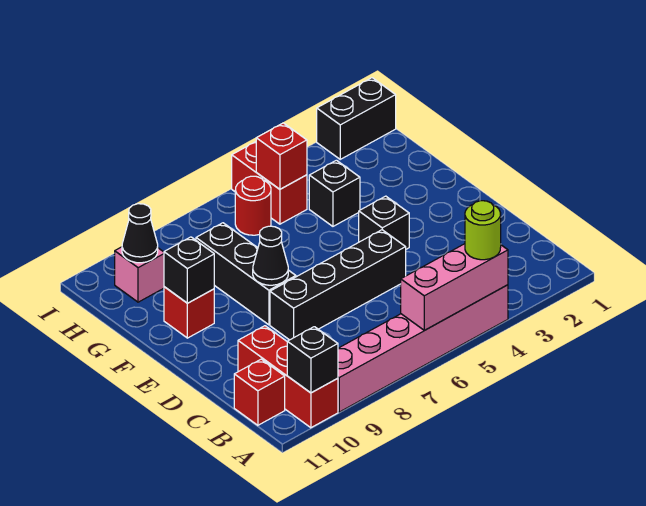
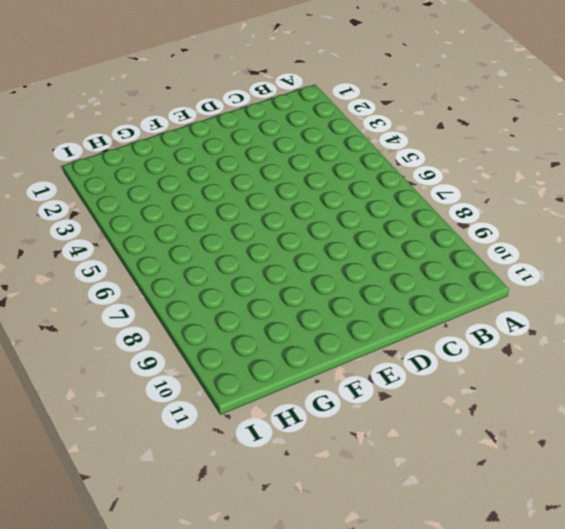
none -> pink 1x6 brick [338,285,508,412]
none -> red 1x3 brick [238,326,338,428]
none -> red 1x1 brick [234,359,285,425]

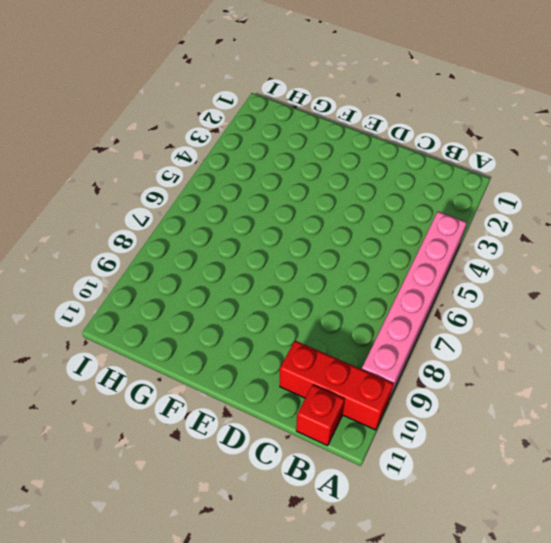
none -> black 1x4 brick [270,230,406,340]
none -> black 1x1 brick [359,196,409,249]
none -> black 1x3 brick [196,223,296,325]

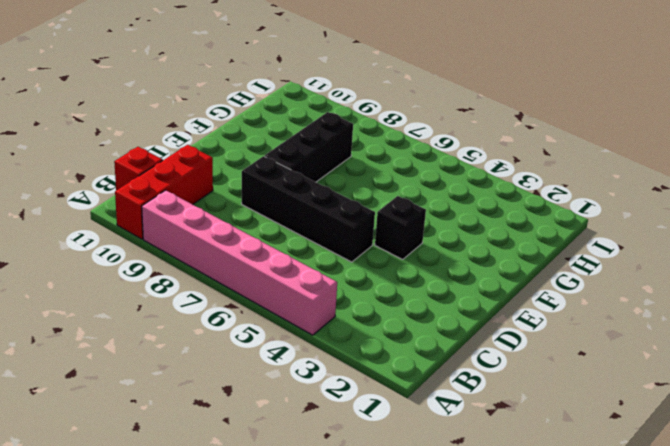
none -> red 1x1 brick [164,287,214,338]
none -> black 1x1 brick [309,160,360,226]
none -> red 1x2 brick [232,142,307,224]

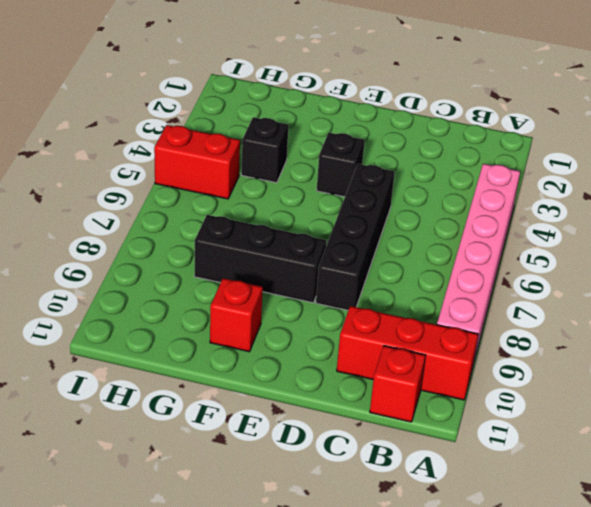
none -> red 1x1 round brick [235,176,271,235]
none -> pink 1x1 brick [115,247,164,302]
none -> black 1x2 brick [317,78,396,159]

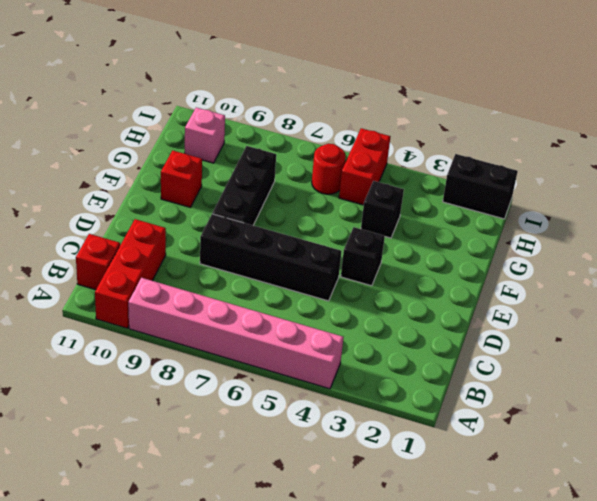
none -> pink 1x3 brick [401,244,508,330]
none -> black 1x1 brick [287,327,338,393]
none -> black 1x1 cone [253,226,288,285]

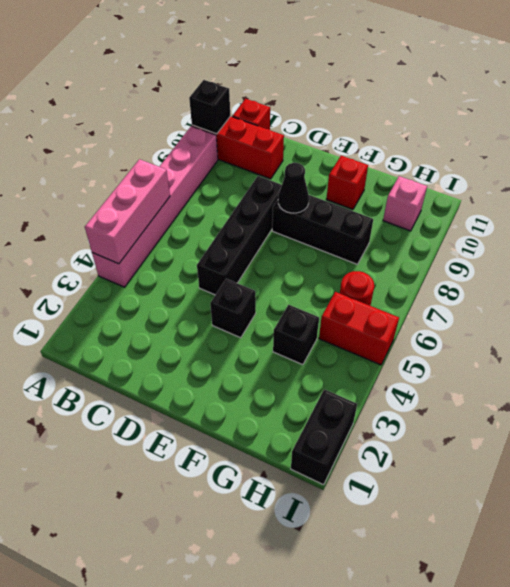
none -> black 1x1 brick [164,237,214,303]
none -> red 1x1 brick [256,123,307,189]
none -> black 1x1 cone [122,204,158,263]

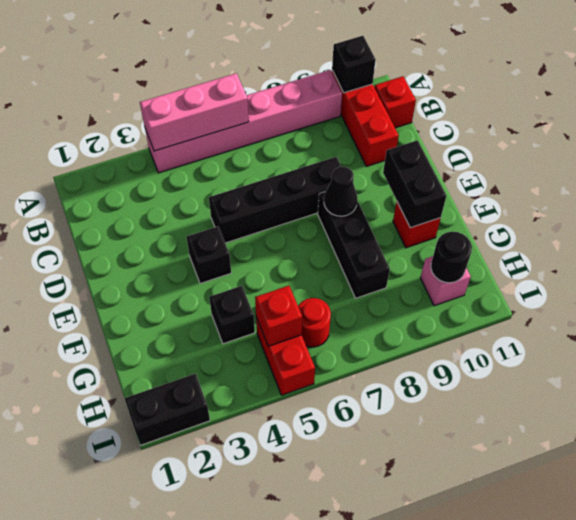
black 1x2 brick [383,140,446,228] -> black 1x1 brick [164,237,214,303]
black 1x1 round brick [431,232,472,283] -> black 1x1 cone [122,204,158,263]
none -> lime 1x1 round brick [465,201,501,260]

